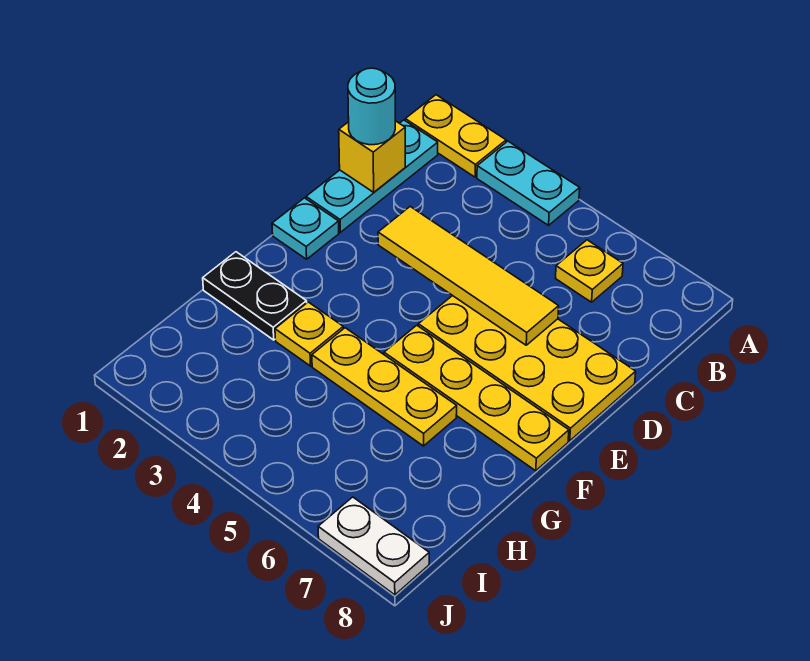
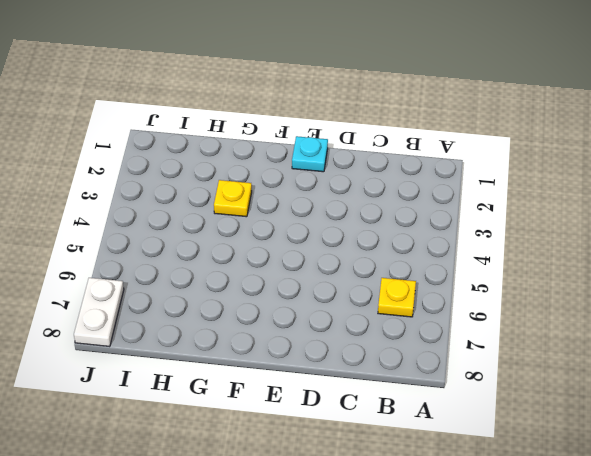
none -> yellow 1x2 plate [405,95,506,177]
none -> cyan 1x2 plate [477,141,580,225]
none -> cyan 1x3 plate [306,120,438,232]

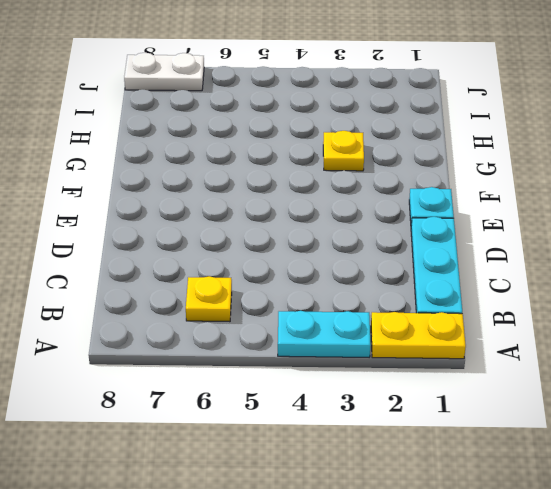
none -> yellow 2x4 plate [418,295,636,441]
none -> yellow 1x4 plate [384,325,569,471]
none -> black 1x2 plate [203,252,307,340]

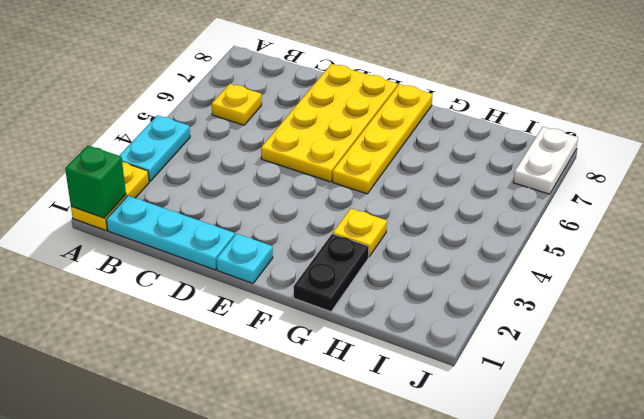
green 1x1 brick [65,145,126,218] -> none
none -> yellow 1x3 plate [312,328,457,446]
none -> yellow 1x1 brick [339,121,405,192]
none -> yellow 1x4 tile [378,207,559,345]

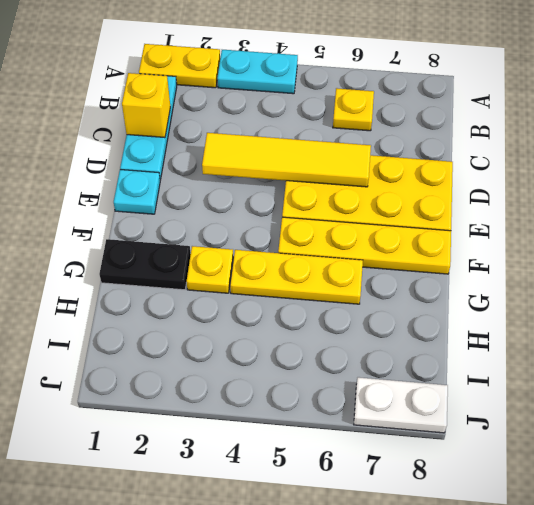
none -> cyan 1x1 round brick [348,68,395,145]

